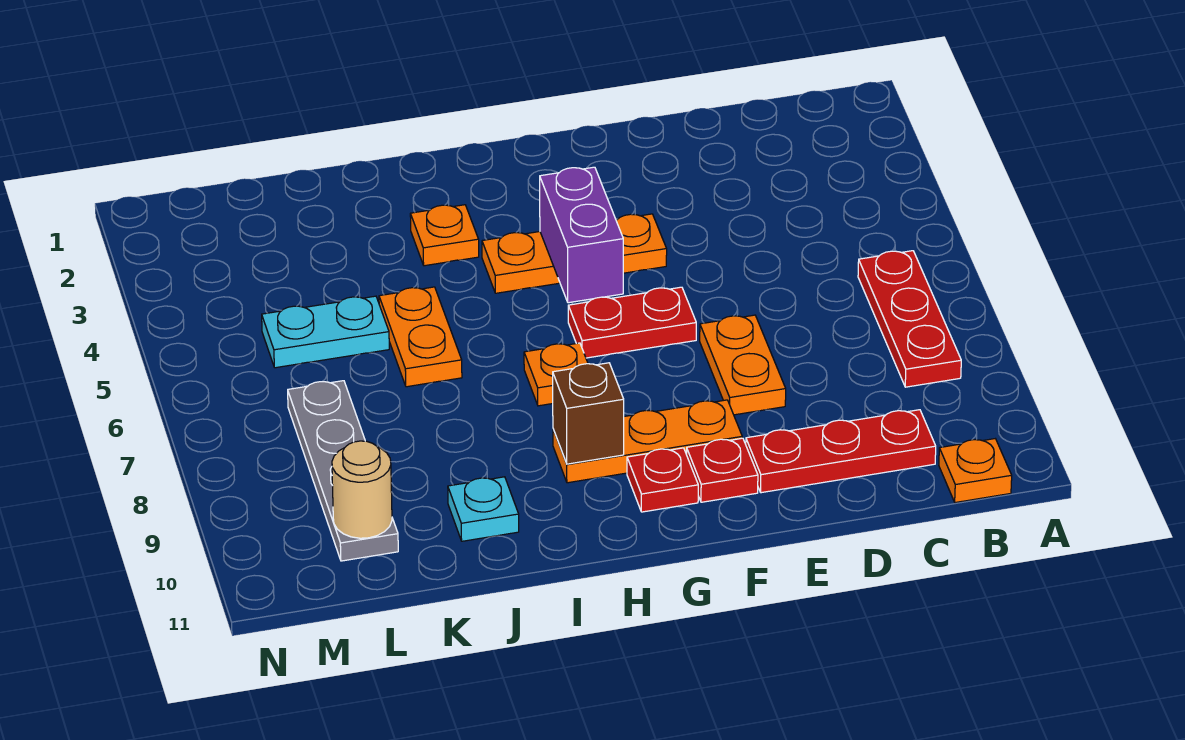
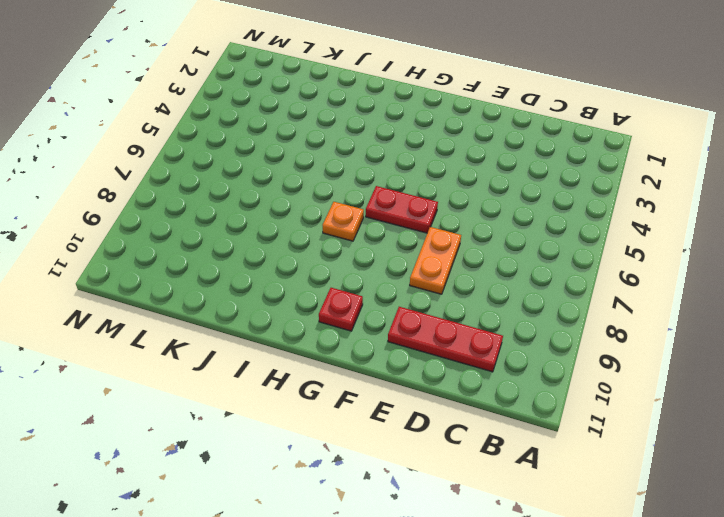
none -> red 1x3 plate [858,251,961,387]
none -> orange 1x1 plate [939,439,1012,503]
none -> orange 1x3 plate [482,214,667,293]

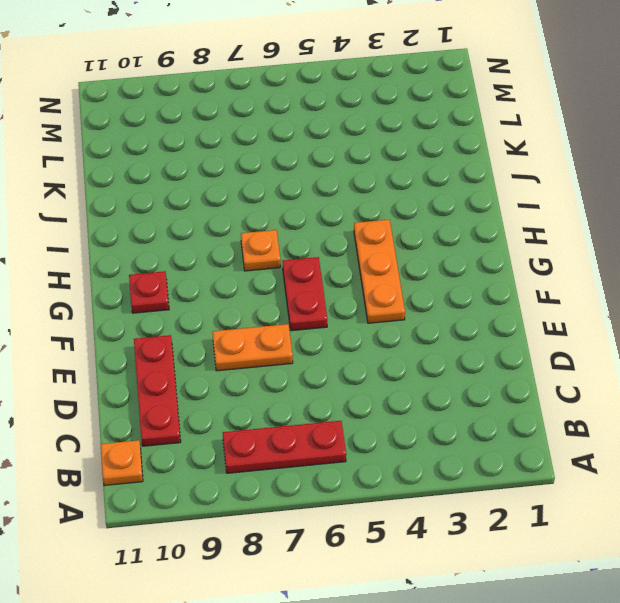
none -> orange 1x3 plate [553,400,742,483]
none -> red 1x1 plate [687,438,758,502]
none -> orange 1x1 plate [410,205,479,266]

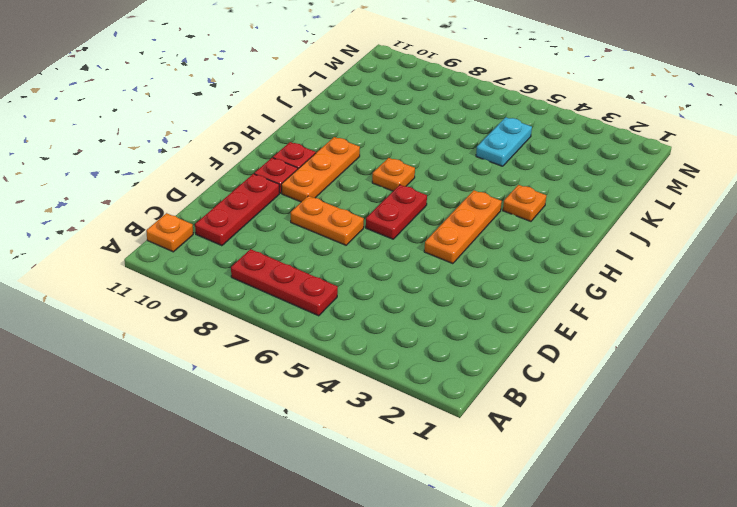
none -> orange 1x2 plate [379,287,462,387]
none -> cyan 1x1 plate [448,477,519,541]
none -> grey 1x4 plate [288,381,398,561]

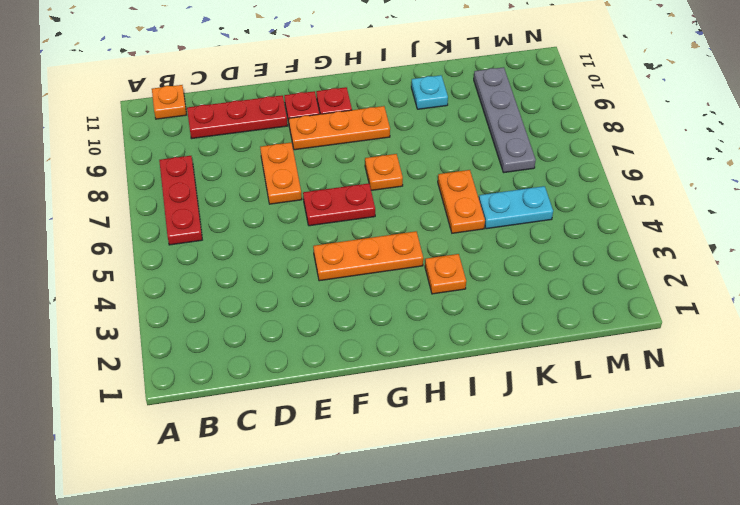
none -> purple 1x2 brick [540,167,623,303]
none -> brown 1x1 brick [553,363,624,464]
none -> tan 1x1 round brick [332,441,392,538]

